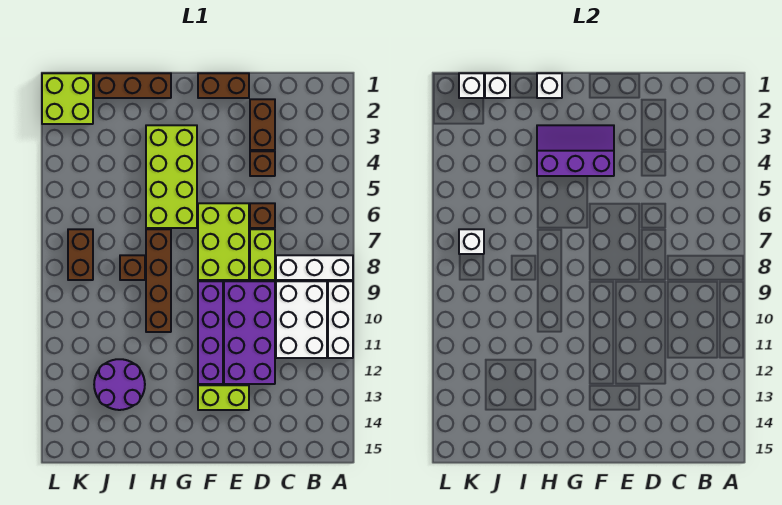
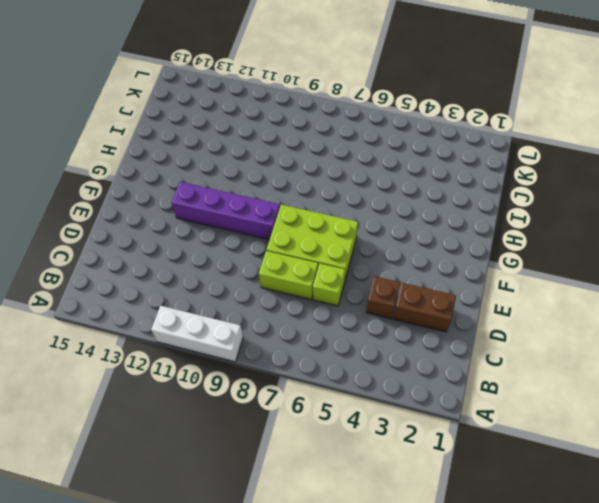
lime 1x1 brick [313,264,345,306] -> brown 1x1 brick [250,203,275,228]
none -> white 1x3 brick [276,255,353,280]
none -> white 2x3 brick [276,281,327,358]
none -> purple 2x4 brick [224,281,275,384]

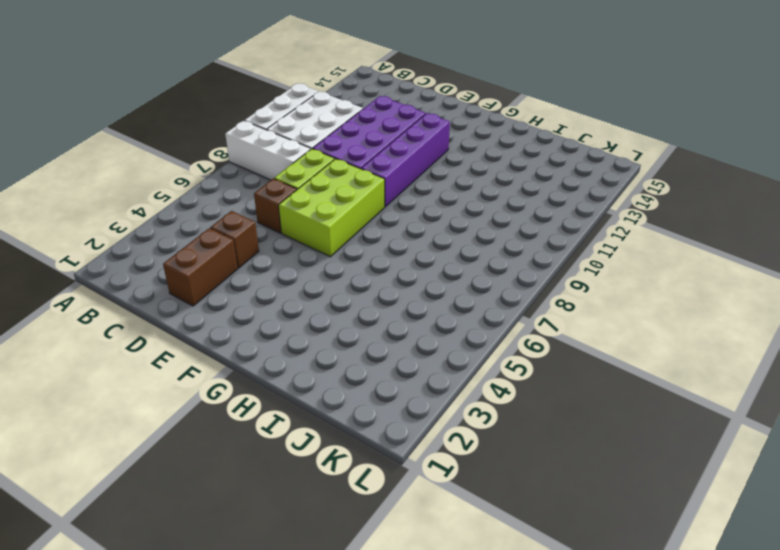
none -> brown 1x2 brick [198,73,249,98]
none -> lime 1x2 brick [198,385,249,410]
none -> lime 2x4 brick [146,125,197,228]

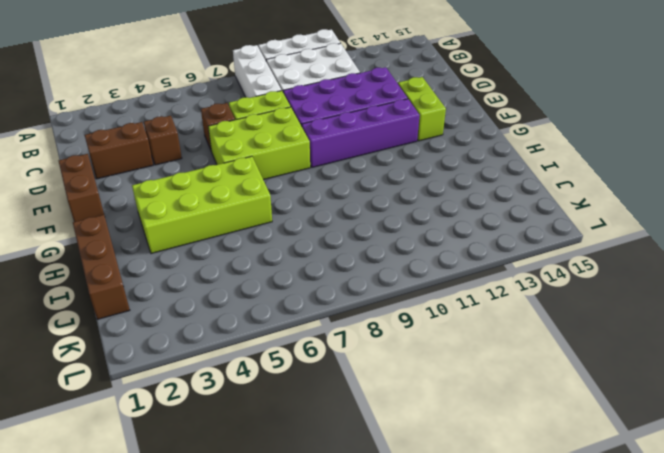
none -> brown 1x4 brick [146,229,171,332]
none -> brown 1x1 brick [120,255,145,280]
none -> purple 2x2 round brick [94,359,145,410]

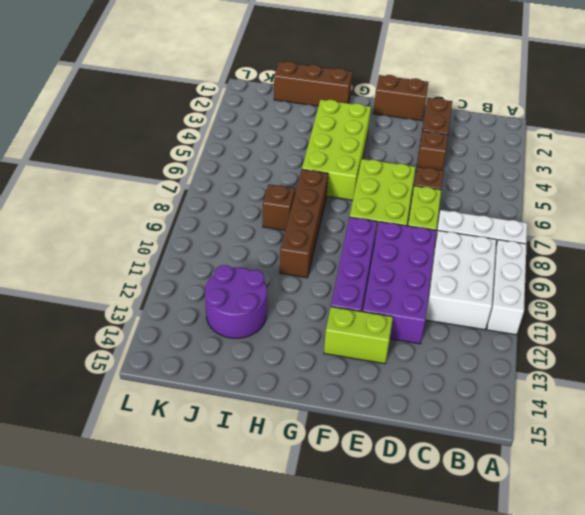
none -> lime 2x2 brick [42,73,93,124]
none -> brown 1x2 brick [68,229,93,280]
none -> purple 2x3 slope [537,125,614,176]

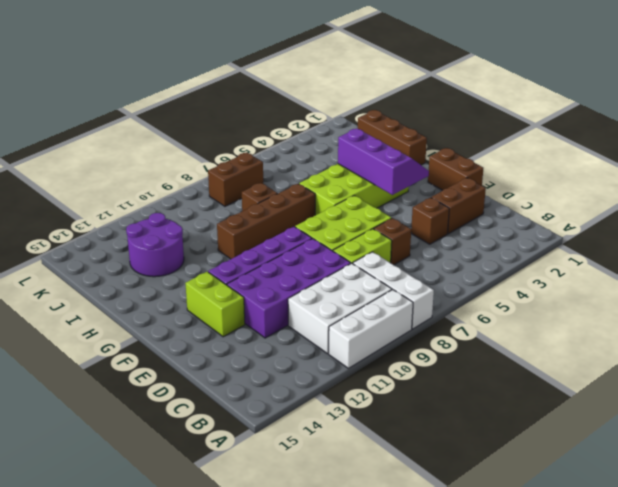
none -> lime 2x2 brick [42,73,93,124]
none -> white 1x1 brick [537,73,562,98]
none -> white 1x1 brick [485,73,510,98]

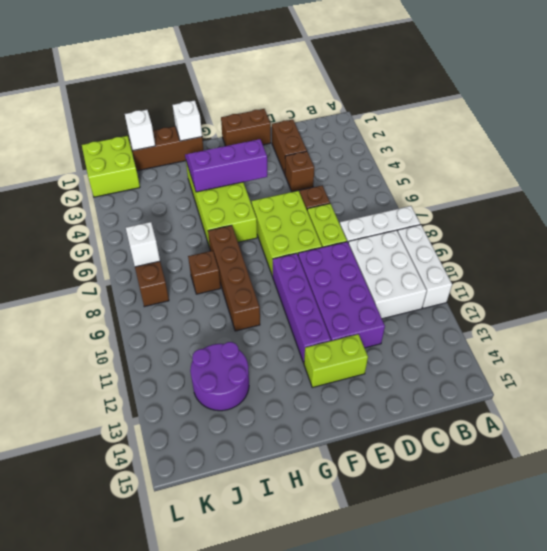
none -> white 1x1 brick [459,73,484,98]

